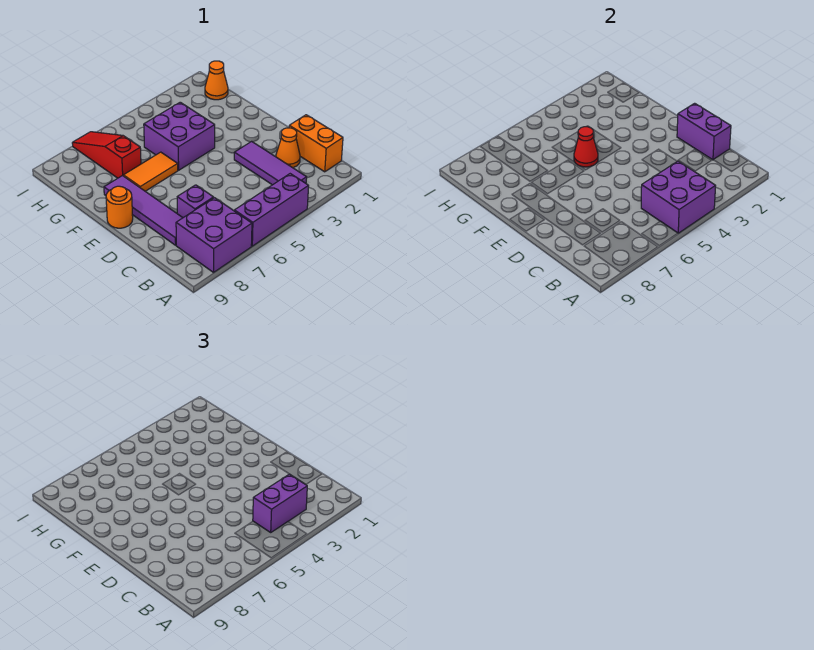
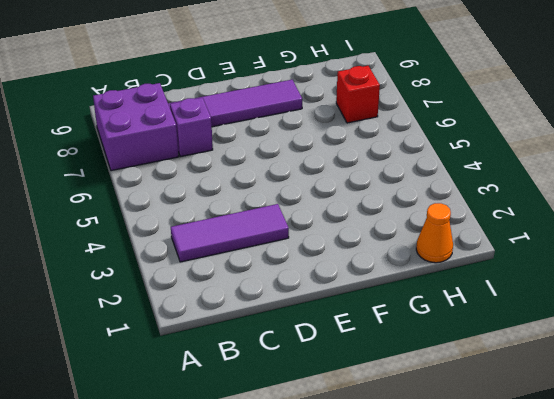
red 1x1 brick [336,66,380,123] -> red 1x3 slope [72,132,141,178]
none -> purple 1x3 brick [234,174,309,246]
none -> orange 1x2 brick [289,115,343,172]
none -> orange 1x1 cone [276,128,300,168]

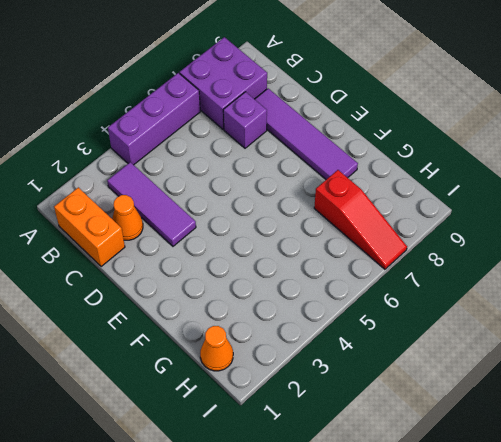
none -> orange 1x1 round brick [106,186,133,228]
none -> purple 2x2 brick [144,102,215,170]
none -> orange 1x2 tile [123,152,178,191]

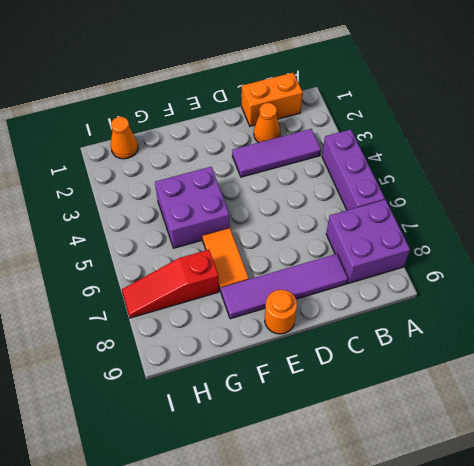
none -> purple 1x1 brick [177,185,214,218]
none -> purple 2x2 brick [641,161,716,233]
none -> purple 1x2 brick [677,103,731,160]

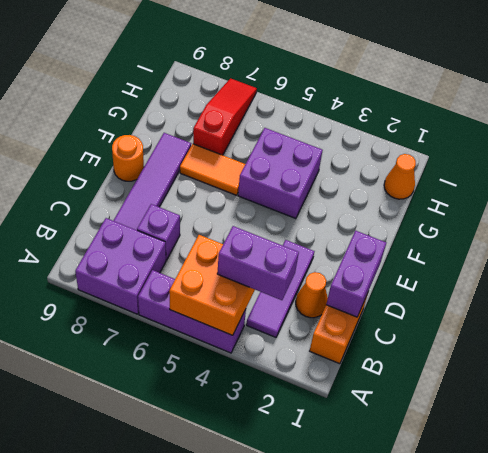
orange 2x2 brick [169,235,255,335] -> purple 2x2 brick [641,161,716,233]
none -> red 1x1 cone [574,127,598,167]

